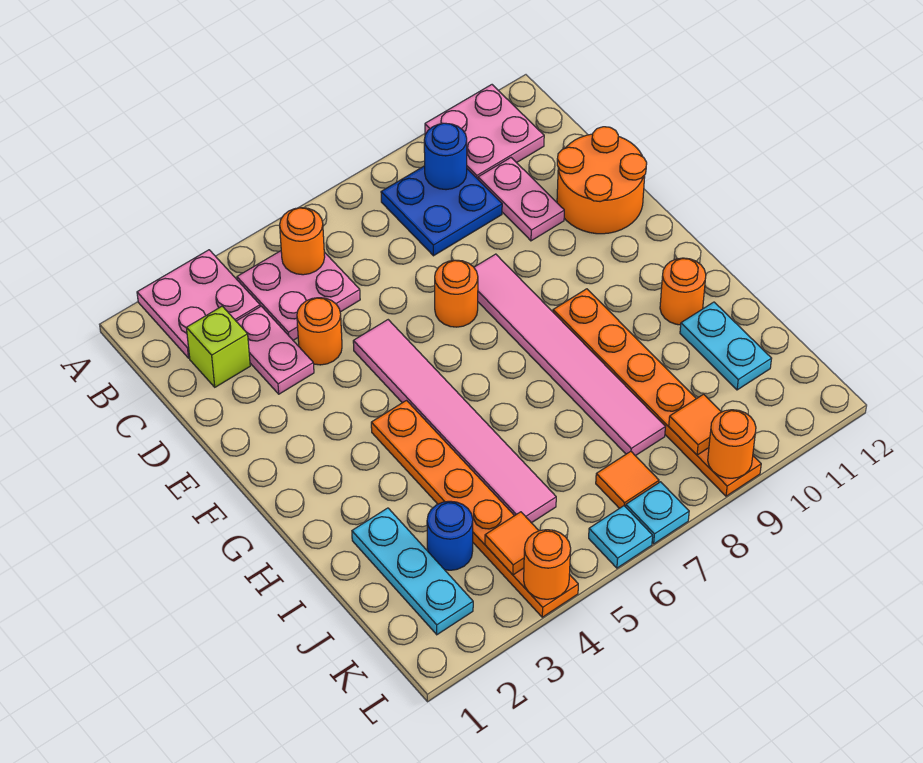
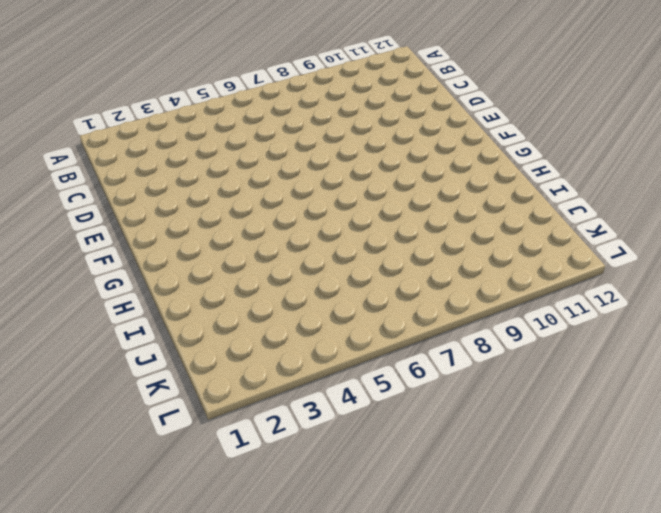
none -> pink 2x2 plate [137,250,260,358]
none -> pink 2x2 plate [425,85,544,179]
none -> pink 2x2 plate [237,251,360,340]

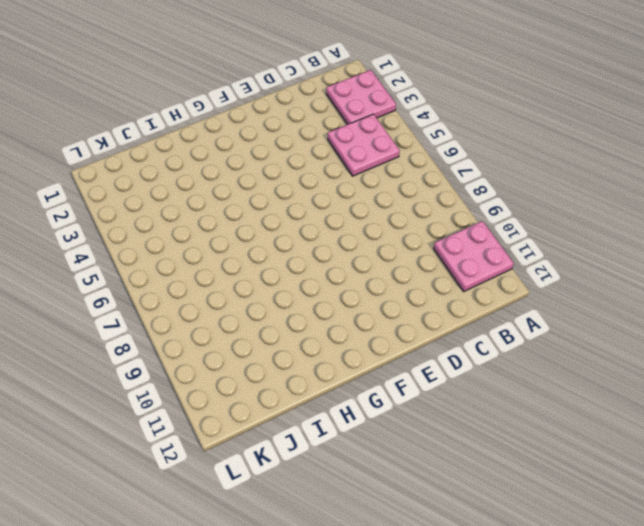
none -> blue 2x2 plate [381,166,502,256]
none -> lime 1x1 brick [186,306,250,387]
none -> pink 1x2 plate [236,306,314,394]

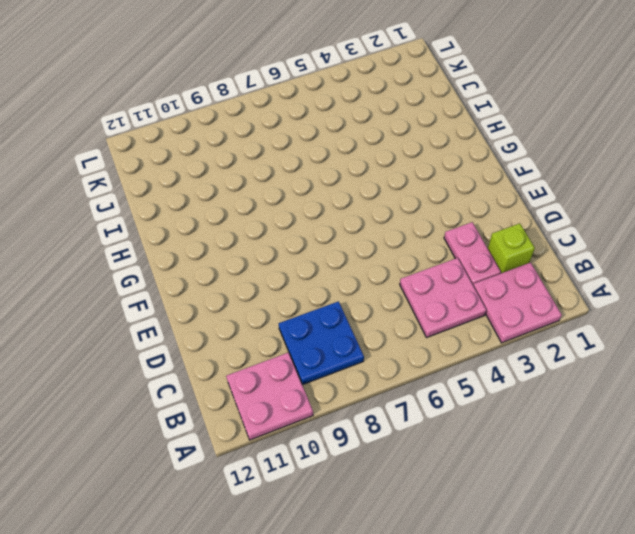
none -> pink 1x2 plate [478,158,564,241]
none -> orange 1x1 round brick [297,298,342,365]
none -> orange 2x2 round brick [557,127,647,234]

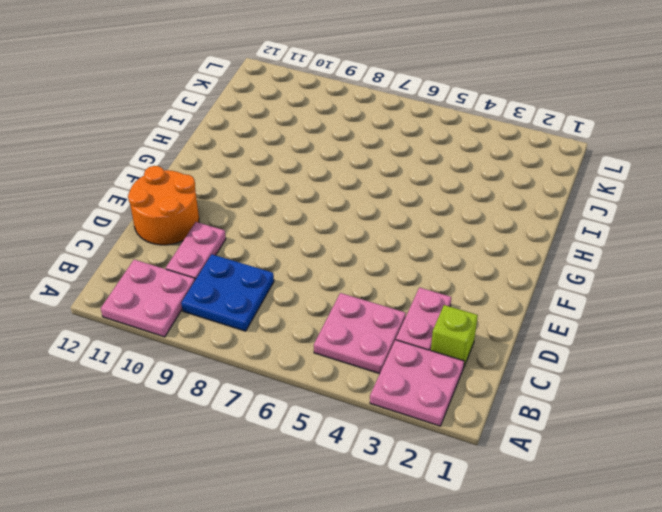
none -> orange 1x1 round brick [297,298,342,365]
none -> pink 1x6 tile [353,320,556,523]
none -> orange 1x1 round brick [435,260,478,327]

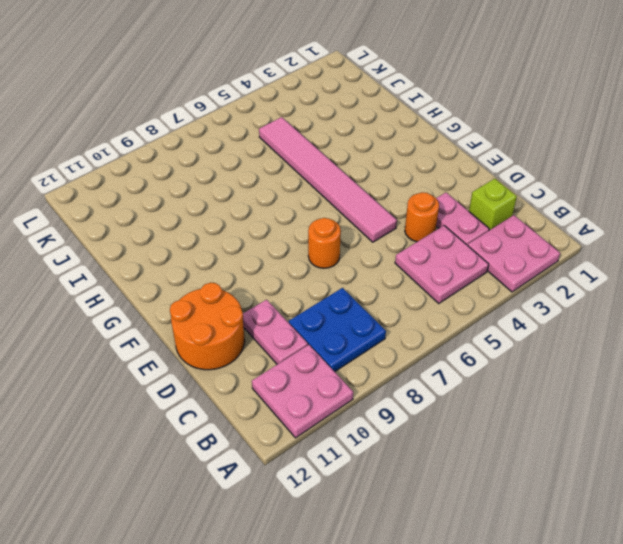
none -> pink 1x6 tile [474,254,665,456]
none -> orange 1x6 plate [371,401,578,617]
none -> orange 1x6 plate [553,289,761,496]

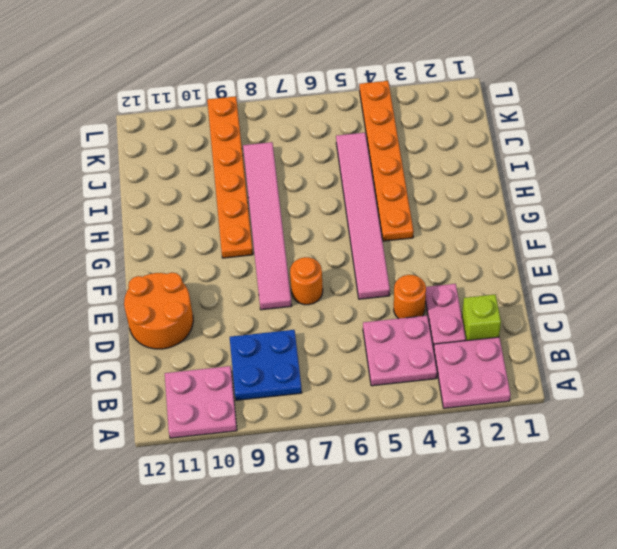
none -> pink 1x2 plate [478,158,564,241]
none -> orange 1x1 round brick [660,258,706,325]
none -> cyan 1x3 plate [352,508,473,635]

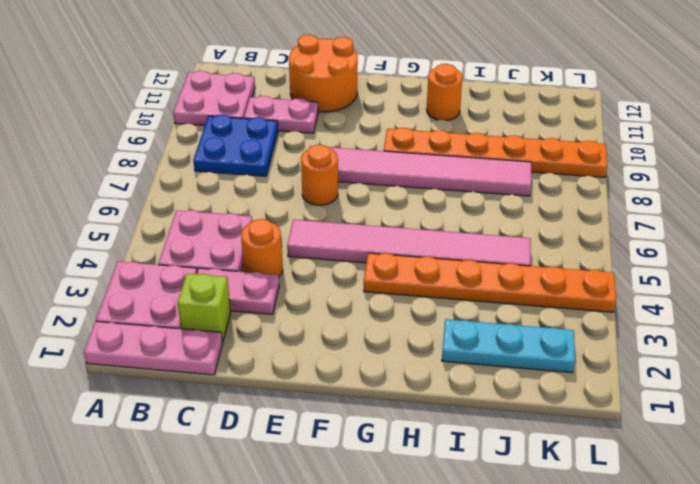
pink 1x3 plate [84,321,223,375] -> none
none -> cyan 1x2 plate [680,302,772,390]
none -> blue 1x1 round brick [427,501,473,570]
none -> orange 1x1 tile [596,451,659,509]

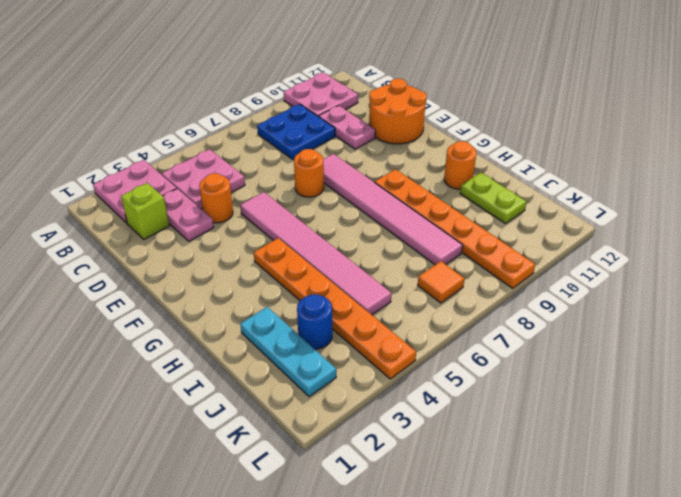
lime 1x2 plate [460,173,526,223] -> cyan 1x2 plate [680,302,772,390]
none -> cyan 1x1 plate [589,506,653,568]
none -> cyan 1x1 plate [626,482,689,544]
none -> orange 1x1 round brick [280,208,325,275]

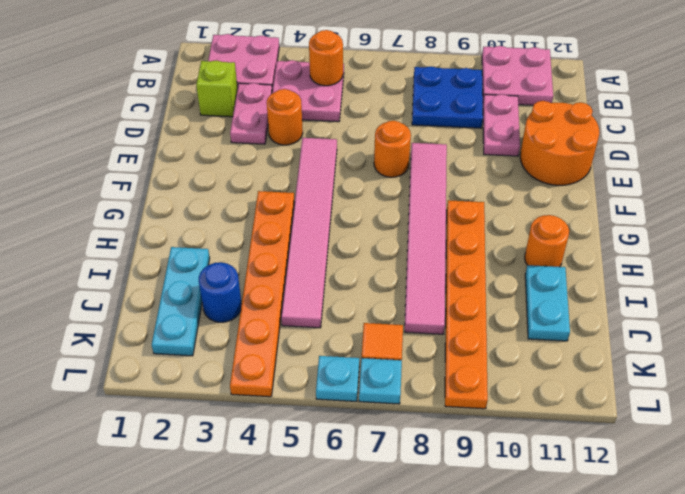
none -> blue 1x1 round brick [424,123,467,190]
none -> orange 1x1 tile [485,512,539,575]
none -> orange 1x1 tile [669,394,721,455]

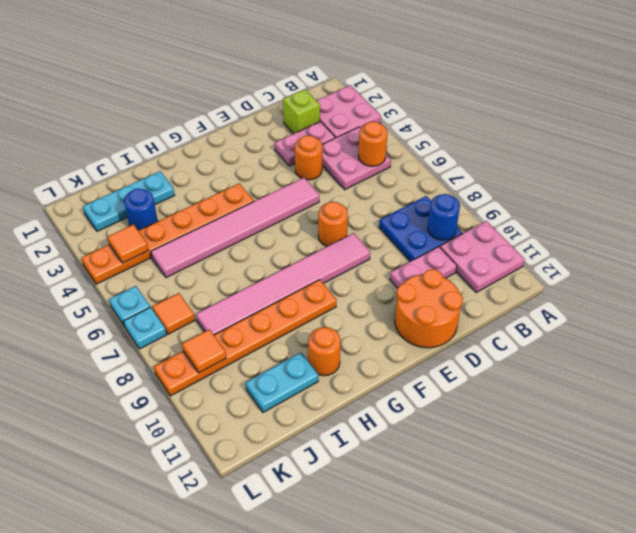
none -> orange 1x1 round brick [524,530,571,599]
none -> orange 1x1 round brick [708,410,756,478]

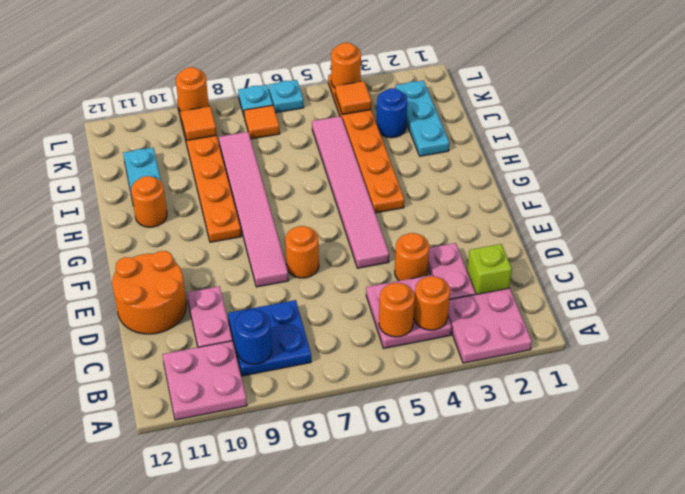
orange 1x1 round brick [414,276,450,330] -> none

